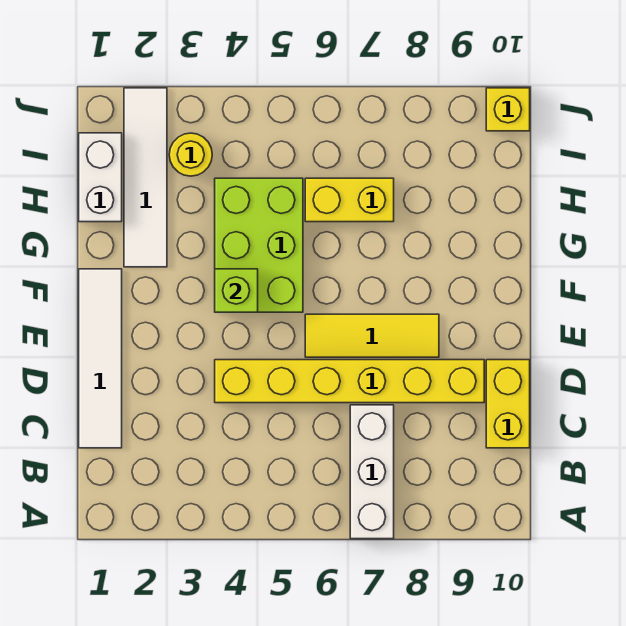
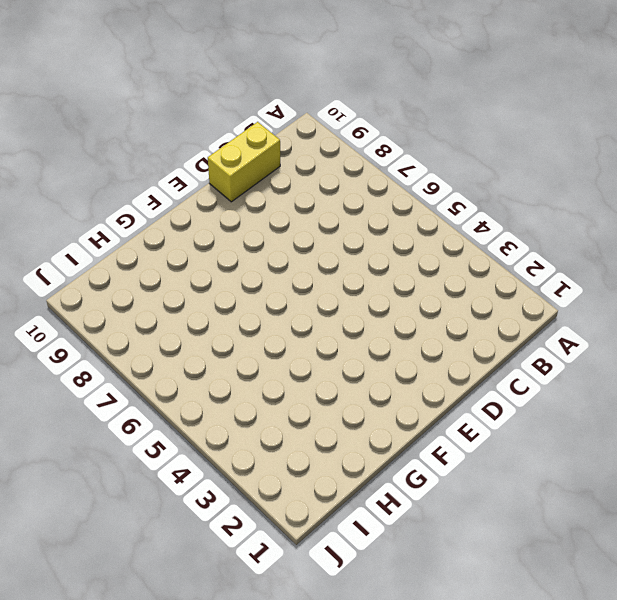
none -> white 1x3 brick [350,405,394,539]
none -> white 1x4 tile [79,269,122,448]
none -> yellow 1x6 brick [215,360,484,403]

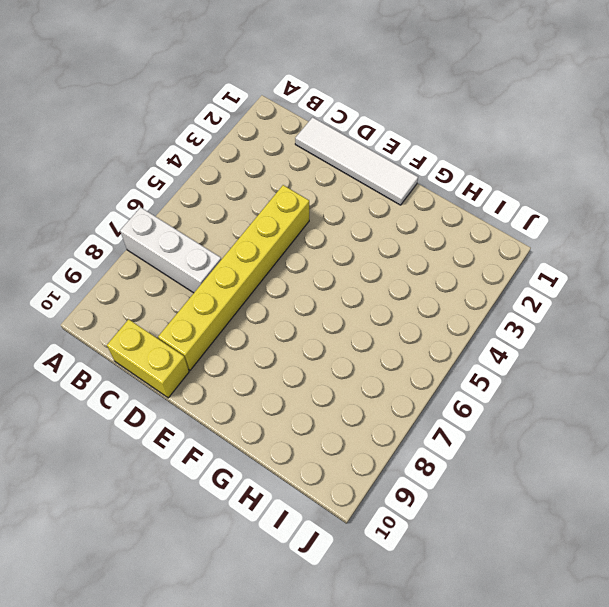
none -> yellow 1x3 tile [305,314,439,357]
none -> lime 2x3 brick [215,178,303,312]
none -> white 1x4 tile [124,88,167,267]

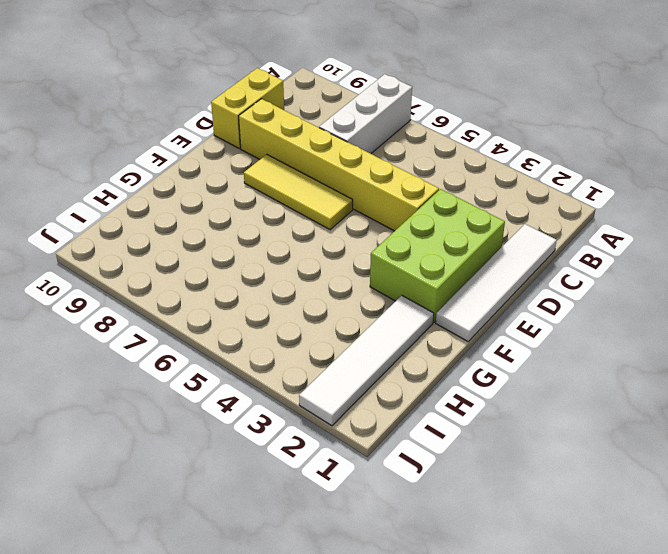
lime 2x3 brick [370,189,505,322] -> lime 2x3 brick moved to [215,178,303,312]
none -> white 1x2 brick [79,133,122,222]
none -> yellow 1x2 brick [305,178,394,222]
none -> yellow 1x1 round brick [169,133,212,176]

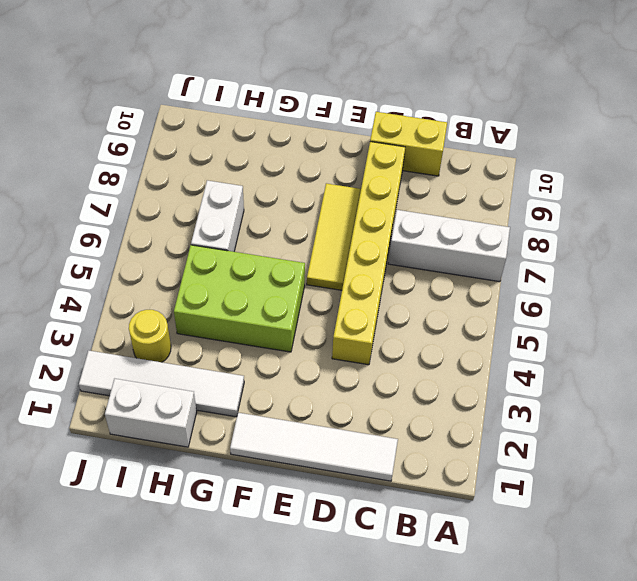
white 1x2 brick [191,180,244,252] -> yellow 1x2 brick [305,178,394,222]
none -> yellow 1x1 brick [486,88,530,131]
none -> lime 1x1 brick [215,269,258,312]

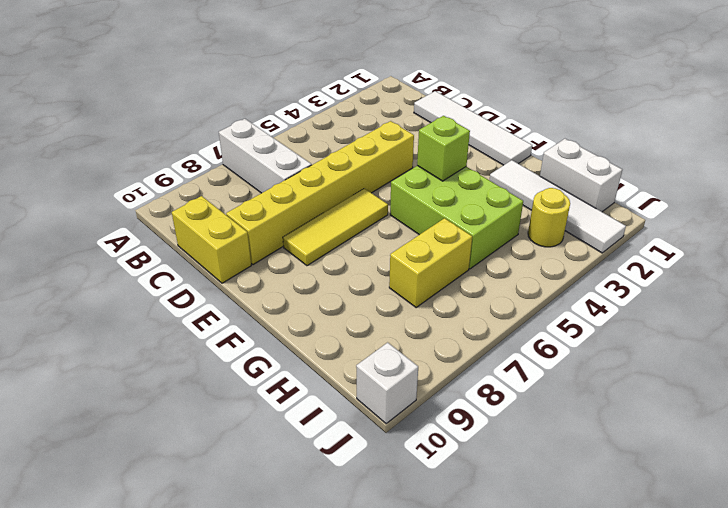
white 1x1 brick [356,342,418,424] -> yellow 1x1 brick [486,88,530,131]

